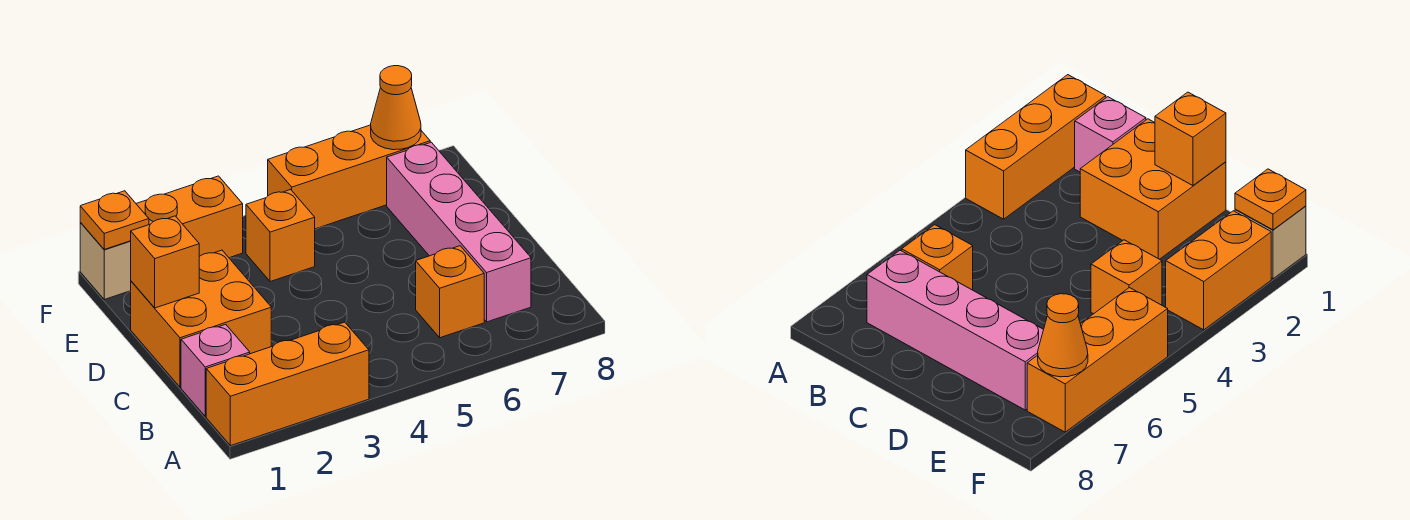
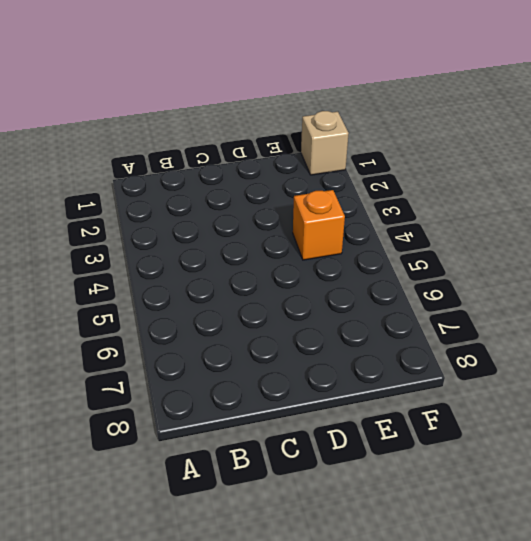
none -> orange 1x3 brick [206,322,369,446]
none -> pink 1x1 brick [181,324,250,416]
none -> orange 1x1 brick [416,246,484,338]

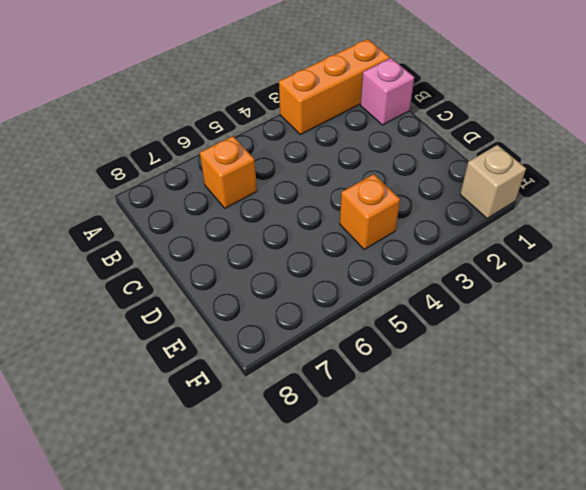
none -> pink 1x4 brick [387,142,531,322]
none -> orange 2x2 brick [131,250,271,387]
none -> orange 1x2 brick [136,176,243,258]

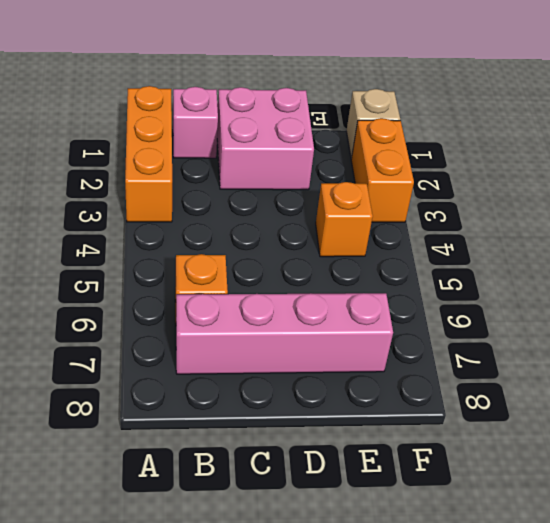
pink 2x2 brick [217,87,314,190] -> orange 2x2 brick [131,250,271,387]
none -> orange 1x3 brick [268,125,430,229]
none -> orange 1x1 brick [131,216,199,308]
none -> orange 1x1 plate [80,191,149,249]

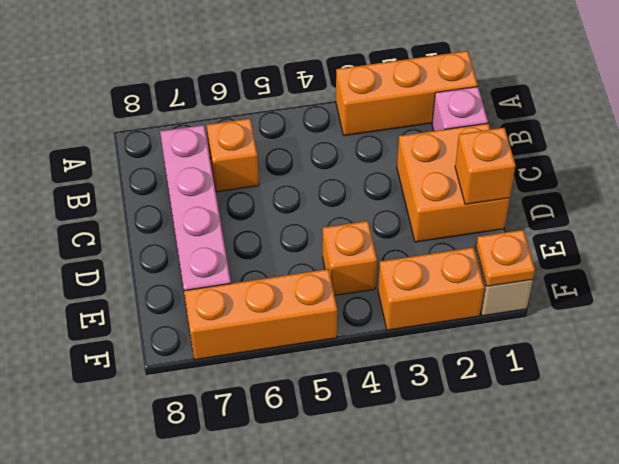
none -> orange 1x1 cone [371,66,421,150]

